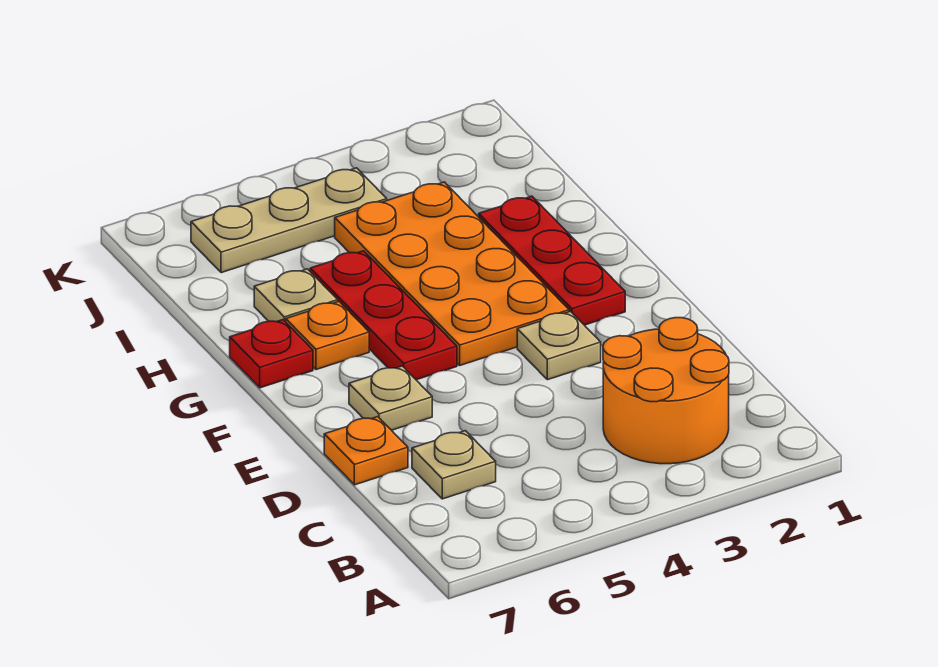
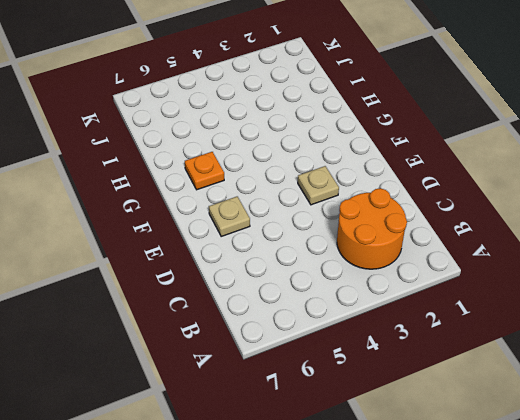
none -> tan 1x1 plate [412,431,496,499]
none -> orange 1x1 plate [324,417,408,485]
none -> red 1x3 plate [479,196,625,325]

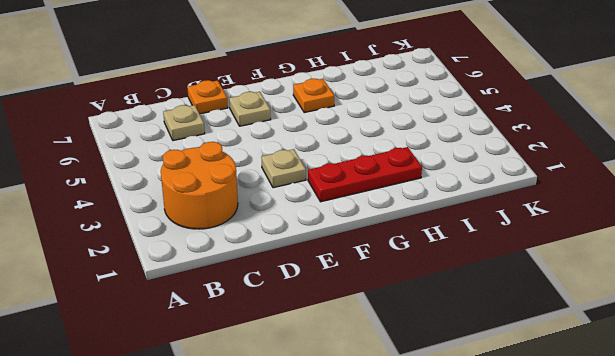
none -> orange 2x4 plate [335,182,569,365]
none -> red 1x3 plate [310,251,457,380]
none -> red 1x1 plate [230,320,313,388]

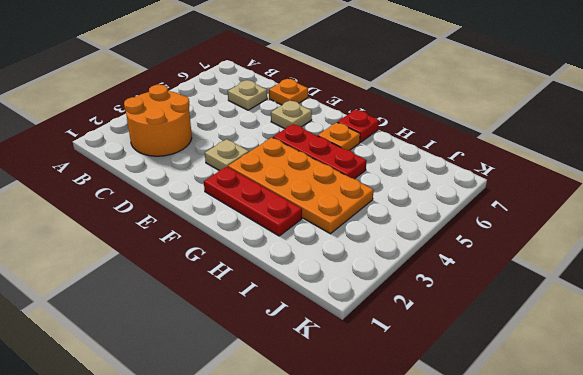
none -> tan 1x1 plate [254,269,338,322]
none -> tan 1x3 plate [191,168,387,273]

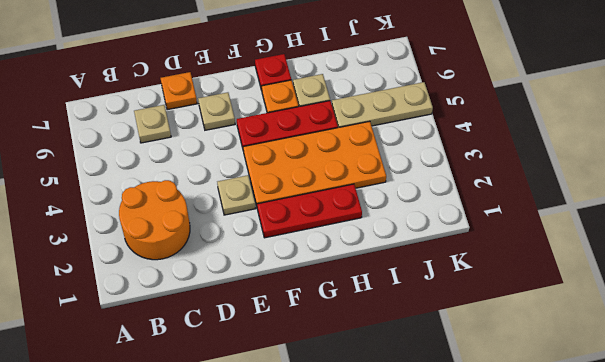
tan 1x3 plate [332,82,433,128] -> tan 1x3 plate turned to [191,168,387,273]

